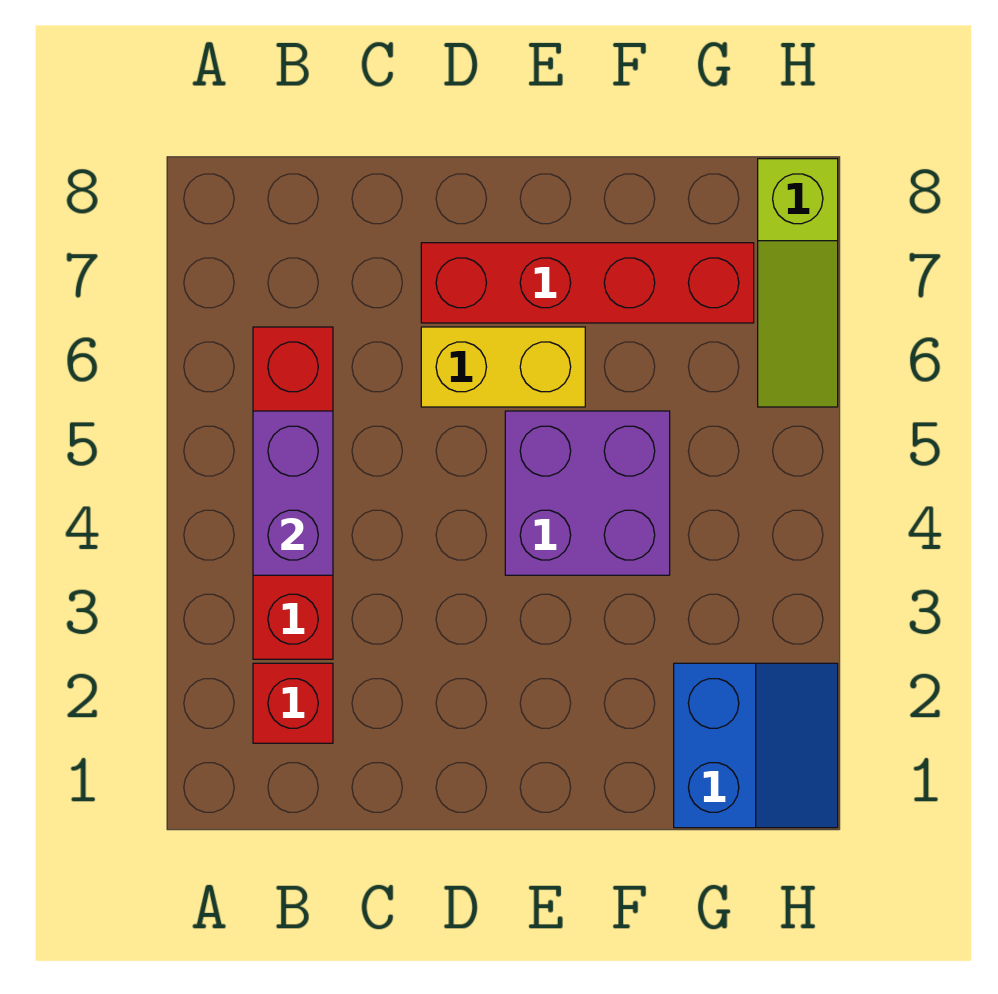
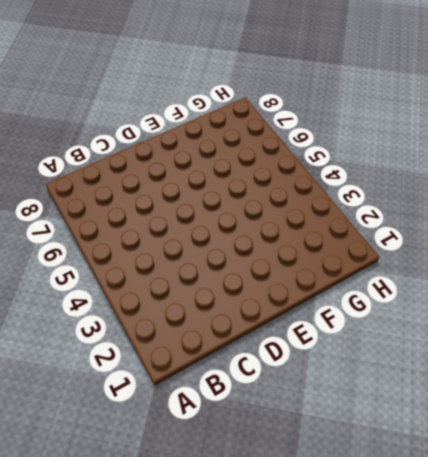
none -> red 1x1 brick [253,663,333,743]
none -> red 1x4 brick [253,327,333,659]

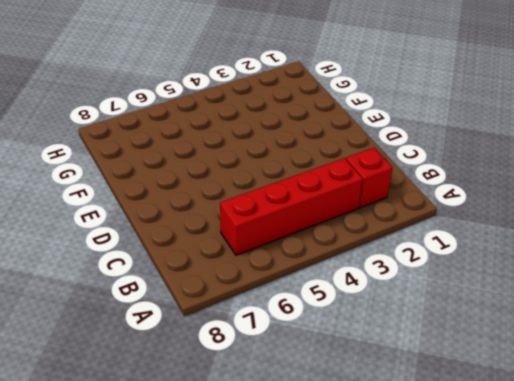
none -> yellow 1x2 brick [421,327,585,407]
none -> red 1x4 brick [421,243,754,323]

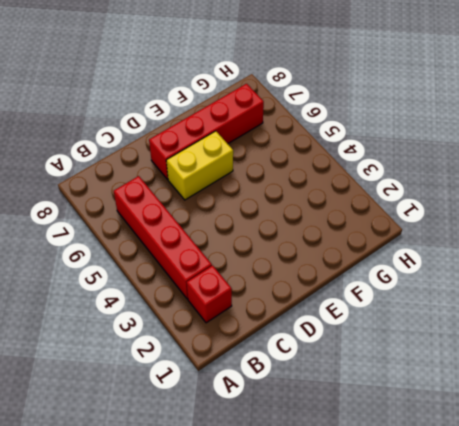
none -> purple 2x2 brick [505,411,670,575]
none -> blue 2x2 slope [674,663,838,828]

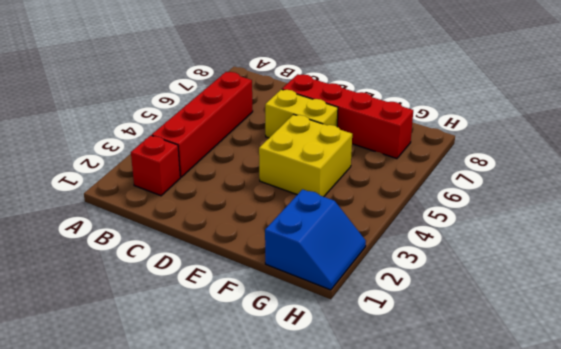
yellow 2x2 brick [259,114,352,197] -> purple 2x2 brick [505,411,670,575]
none -> lime 1x3 slope [758,159,838,407]
none -> purple 1x2 brick [253,411,333,575]

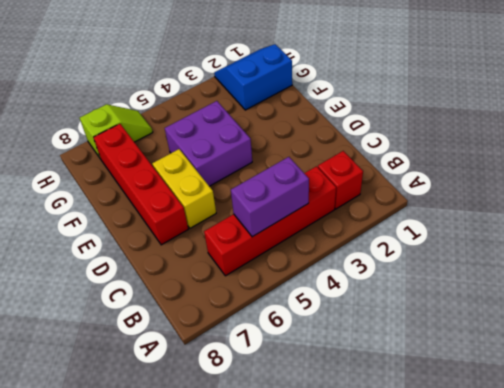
lime 1x2 slope [80,104,153,159] -> lime 1x3 slope [758,159,838,407]

